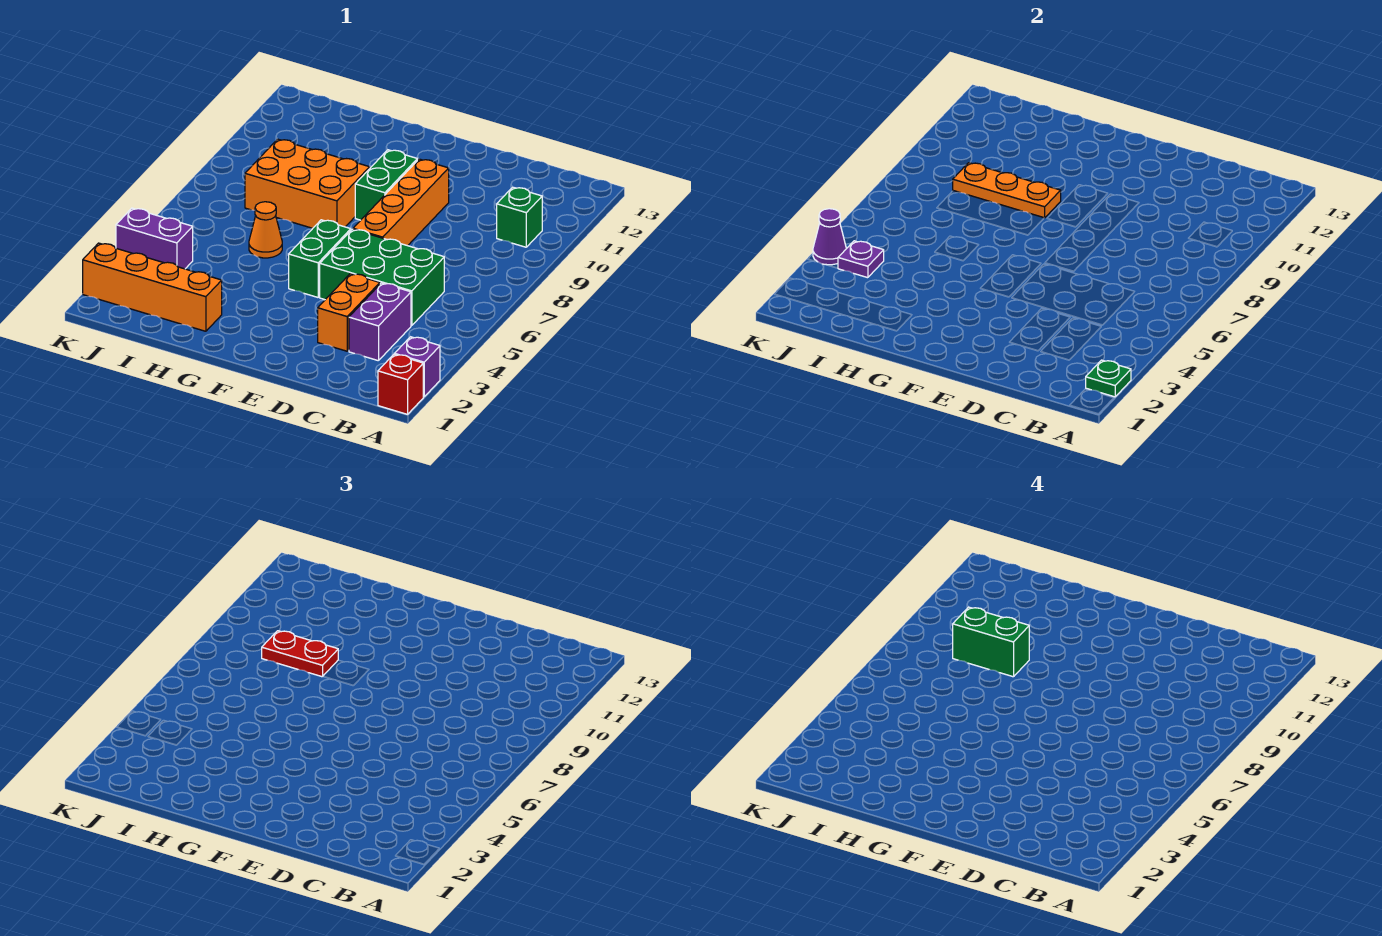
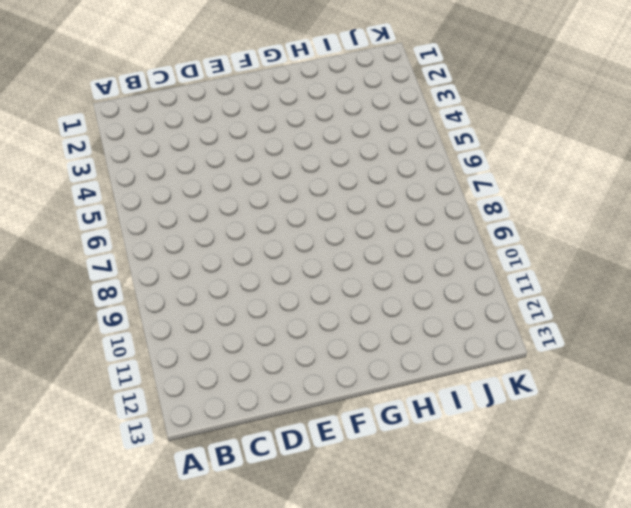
none -> red 1x1 brick [378,354,423,414]
none -> purple 1x1 brick [395,337,440,397]
none -> green 1x1 brick [497,187,542,247]

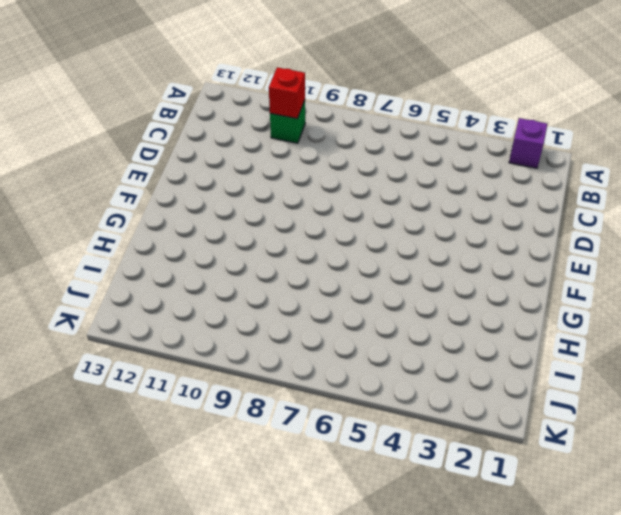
red 1x1 brick [269,67,305,118] -> red 1x1 brick moved to [378,354,423,414]
none -> purple 1x2 brick [349,283,411,361]
none -> green 2x3 brick [320,229,444,326]
none -> orange 1x2 brick [318,274,380,351]

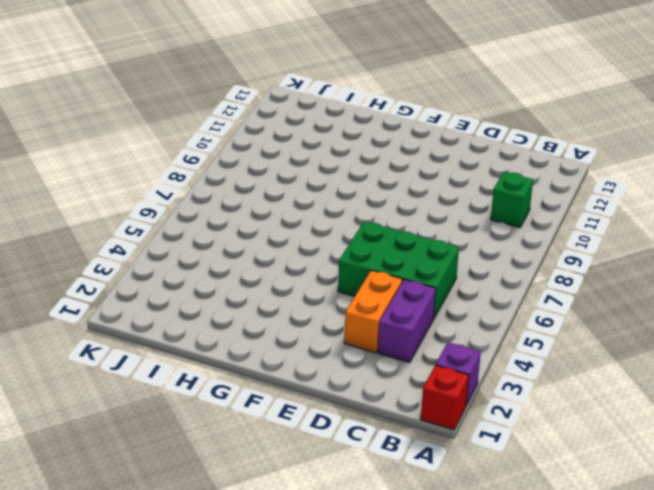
none -> orange 1x4 brick [353,159,449,246]
none -> green 1x2 brick [289,220,351,297]
none -> green 1x2 brick [355,150,417,220]

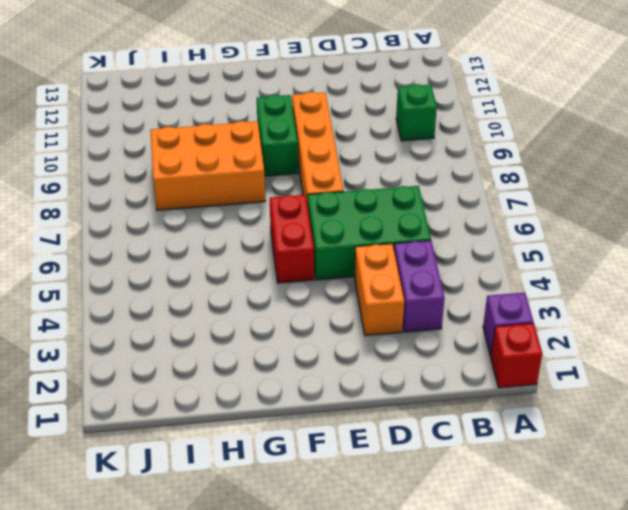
red 1x2 brick [270,195,314,283] -> green 1x2 brick [289,220,351,297]
none -> orange 1x4 brick [83,243,222,331]
none -> orange 1x1 cone [249,202,282,258]
none -> purple 1x2 brick [116,208,193,269]

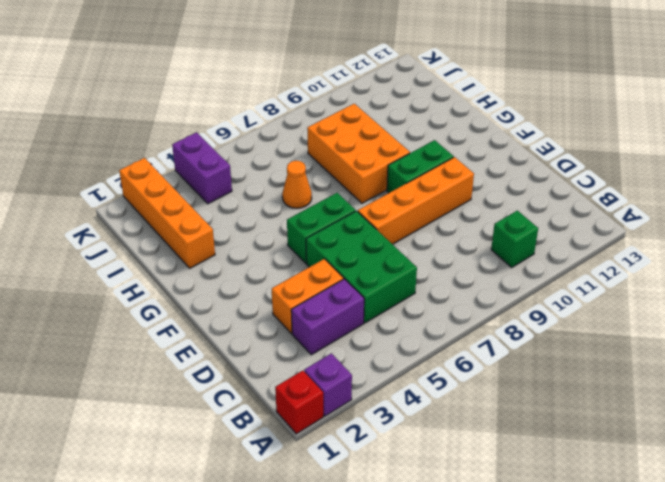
none -> green 1x1 plate [1086,360,1131,397]
none -> orange 1x3 plate [953,163,1061,218]
none -> purple 1x1 plate [838,241,884,278]

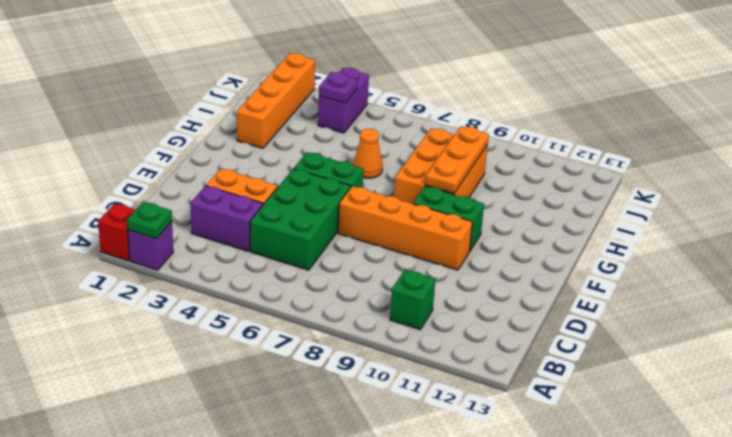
none -> purple 1x1 cone [813,209,846,265]
none -> red 1x2 plate [262,631,338,677]
none -> green 1x2 brick [953,607,1029,677]

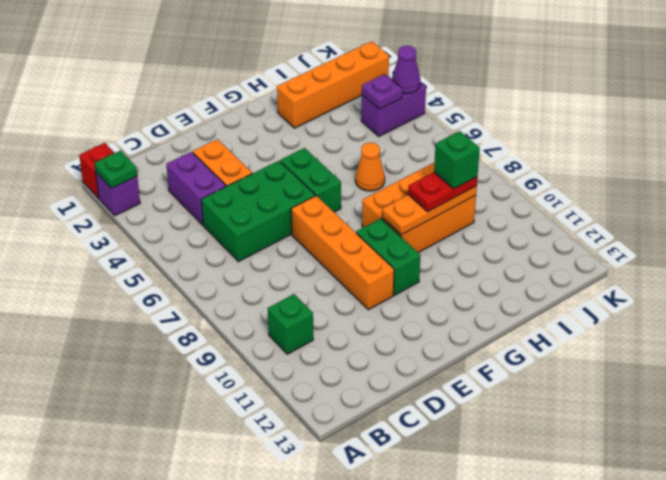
green 1x1 brick [434,131,480,189] -> green 1x2 brick [953,607,1029,677]

